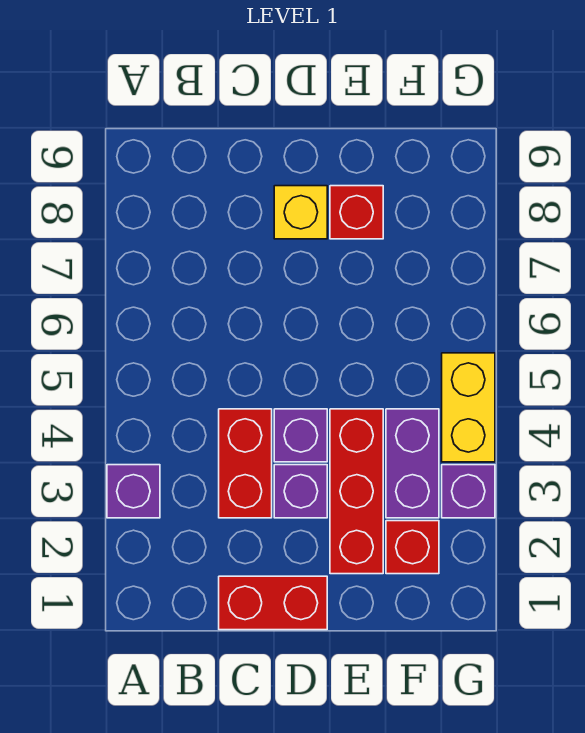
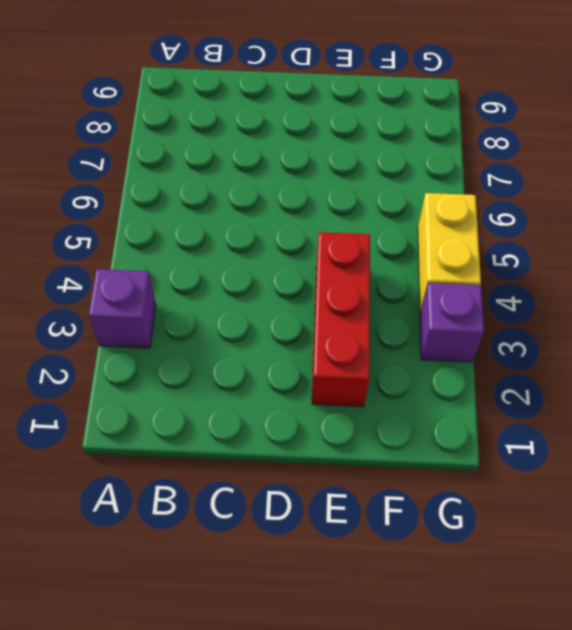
none -> red 1x2 brick [219,576,327,630]
none -> red 1x2 brick [219,409,272,518]
none -> purple 1x1 brick [274,465,327,518]

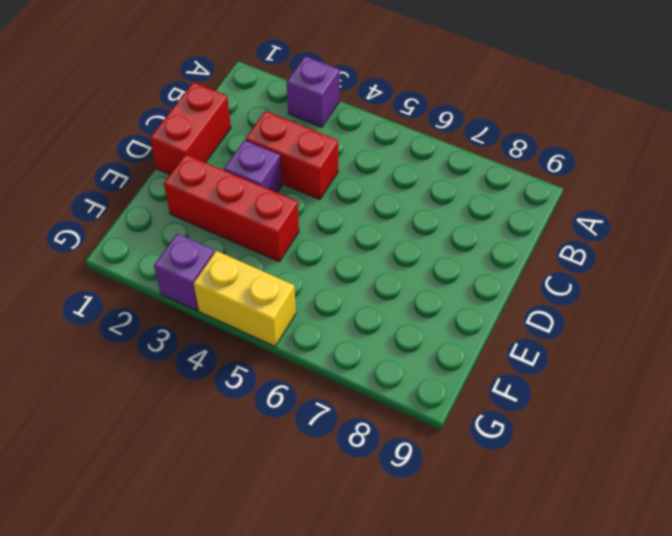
none -> purple 1x1 brick [274,409,327,462]
none -> yellow 1x1 brick [274,186,327,239]
none -> red 1x1 brick [330,186,383,239]

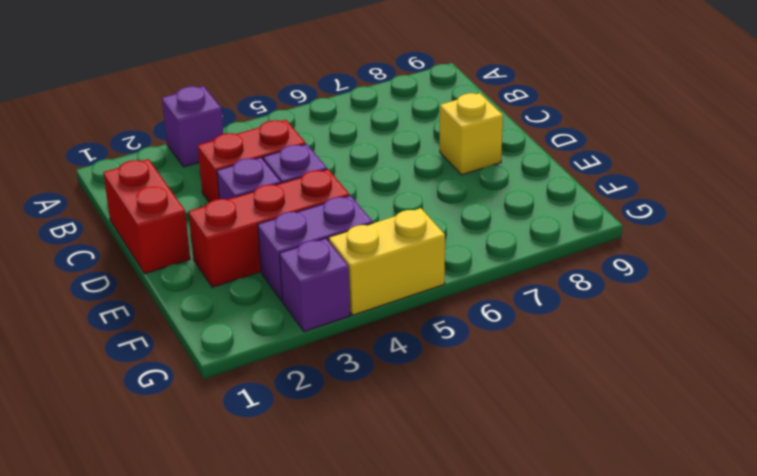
none -> red 1x1 brick [330,186,383,239]
none -> red 1x1 brick [386,521,439,574]

